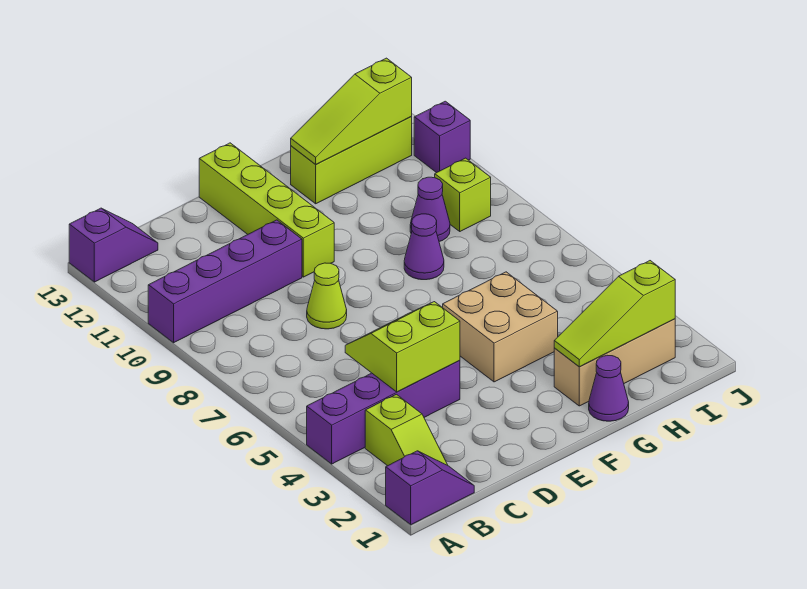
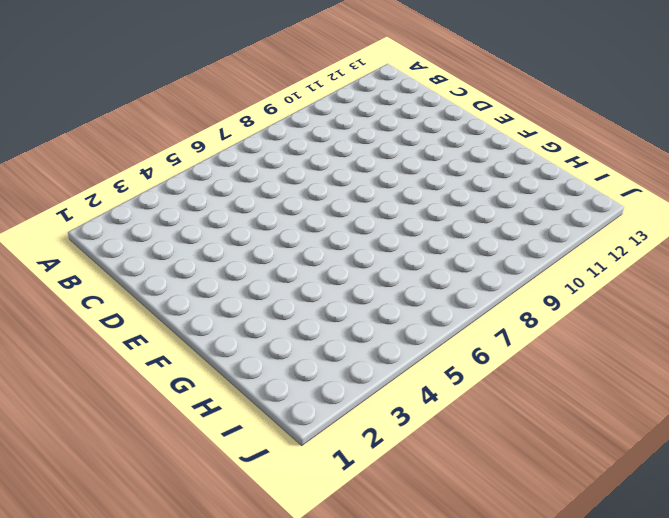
none -> purple 1x2 slope [386,451,474,525]
none -> purple 1x4 brick [307,361,460,464]
none -> purple 1x4 brick [148,220,302,343]

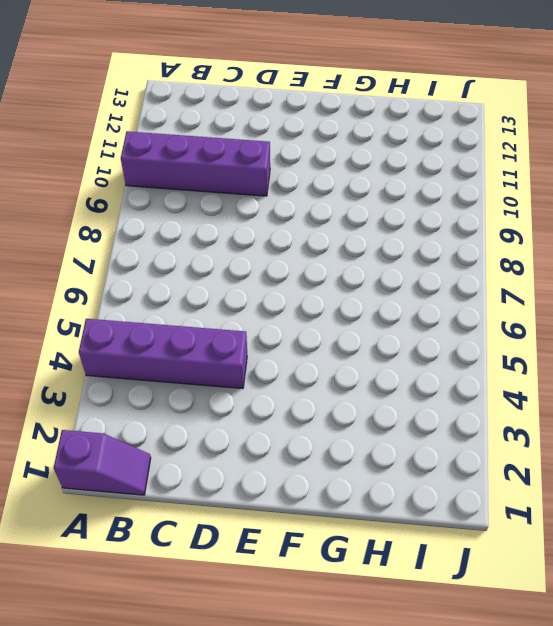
none -> purple 1x2 slope [69,208,158,282]
none -> lime 1x2 slope [365,394,447,466]
none -> lime 1x1 cone [307,263,347,329]

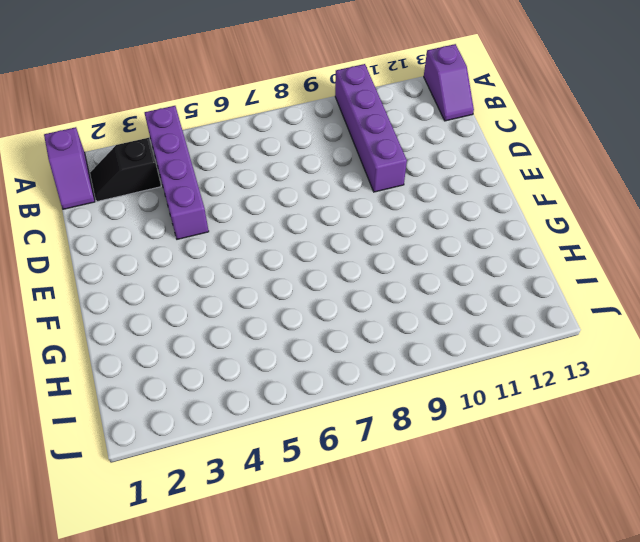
black 1x2 slope [90,138,161,202] -> lime 1x2 slope [365,394,447,466]
none -> lime 1x1 cone [307,263,347,329]
none -> lime 1x4 brick [199,143,334,277]
none -> tan 2x2 brick [443,272,558,382]

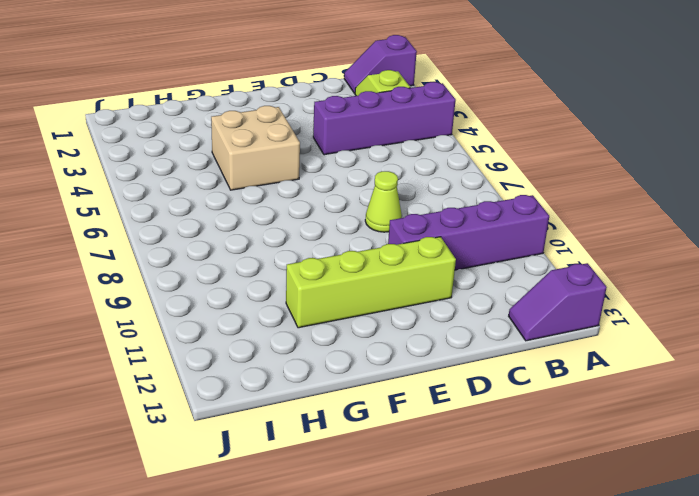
lime 1x4 brick [286,237,456,328] -> lime 1x4 brick turned to [199,143,334,277]
none -> purple 1x1 cone [589,355,629,421]
none -> tan 1x3 brick [554,319,675,406]
none -> purple 1x1 cone [404,214,444,280]

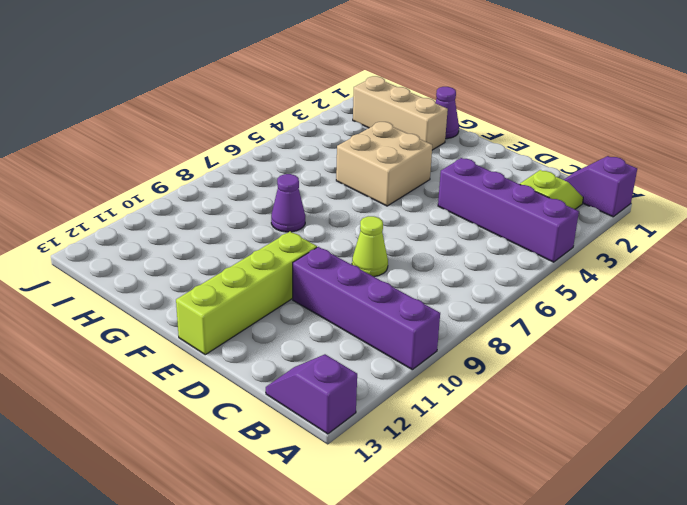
none -> lime 1x3 brick [291,117,412,204]
none -> purple 1x1 cone [410,177,450,242]
none -> lime 1x1 brick [435,158,491,231]

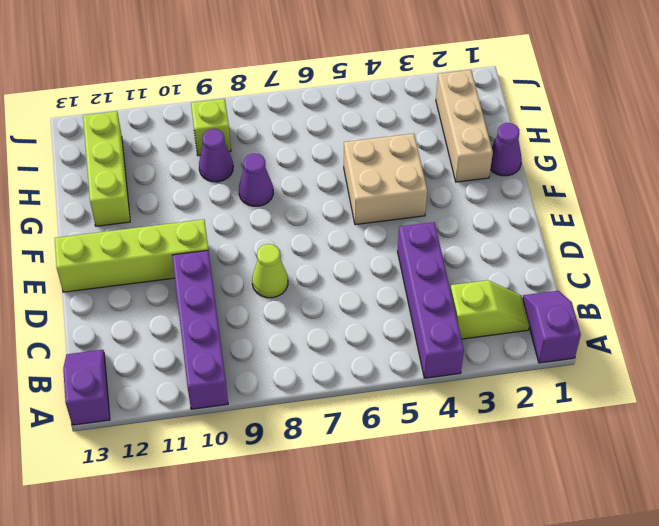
none -> purple 1x1 brick [414,101,470,173]
none -> lime 2x2 slope [345,302,460,392]
none -> lime 1x3 slope [554,261,675,367]

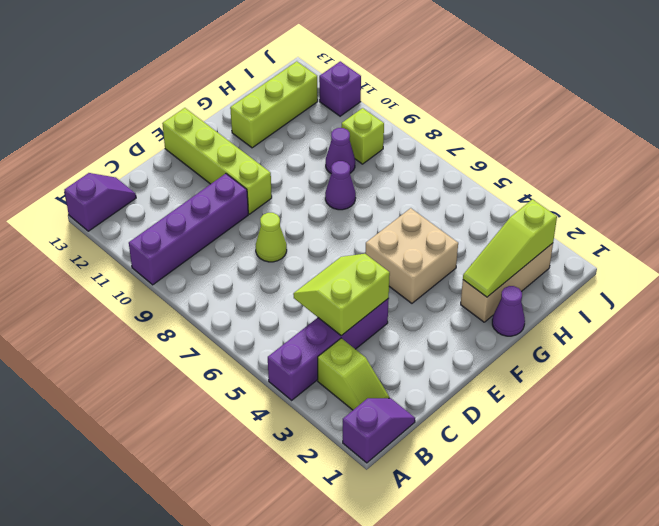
none -> lime 1x3 slope [291,58,412,164]

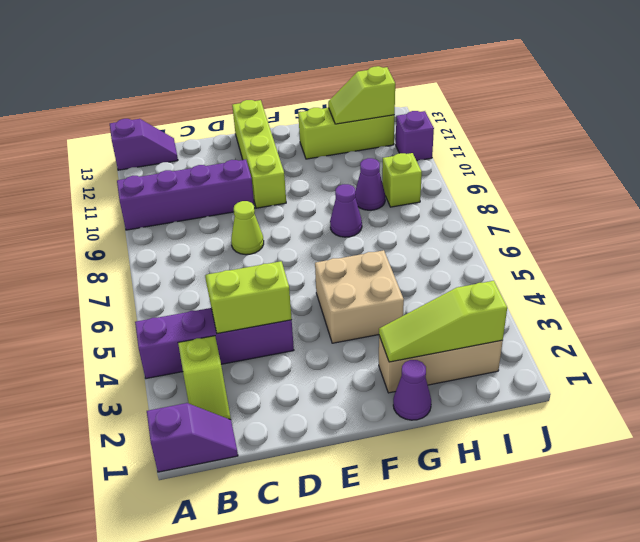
lime 1x2 slope [328,66,395,124] -> lime 1x3 slope [291,58,412,164]

